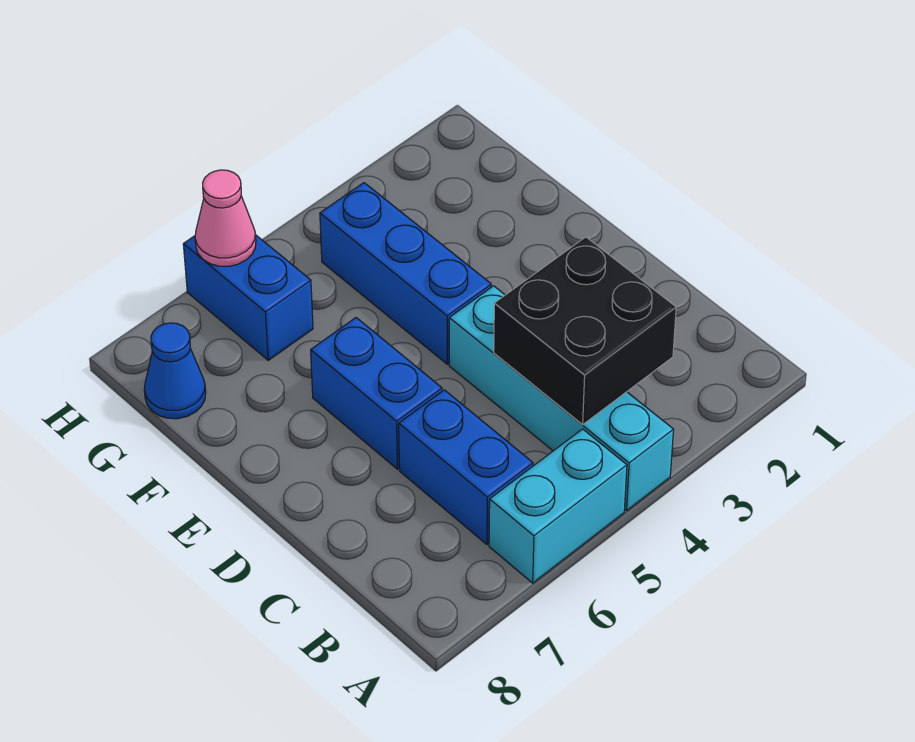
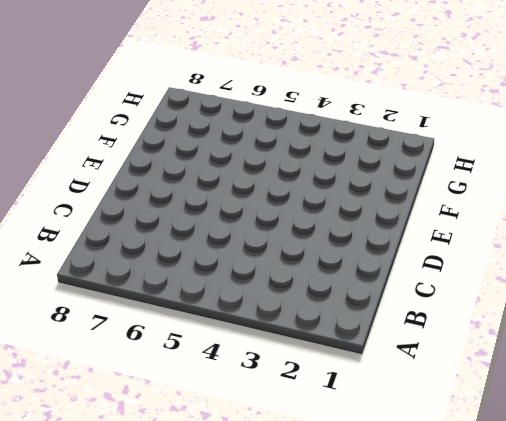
none -> cyan 1x4 brick [449,286,674,511]
none -> cyan 1x2 brick [489,429,627,583]

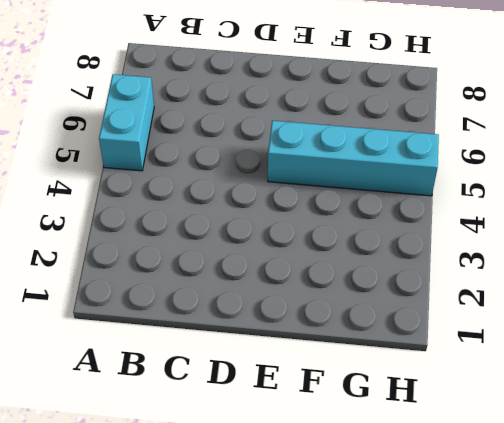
cyan 1x4 brick [268,121,439,196] -> cyan 1x4 brick moved to [449,286,674,511]
none -> blue 1x2 brick [399,390,533,544]
none -> blue 1x2 brick [311,318,442,469]

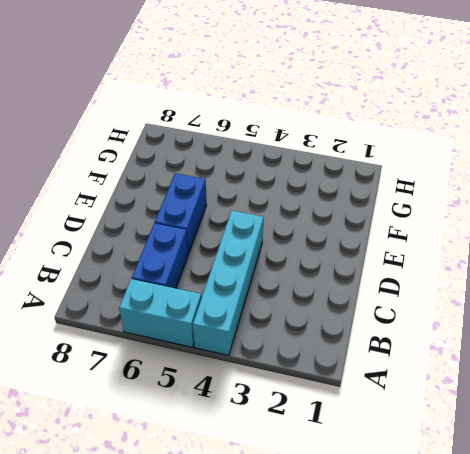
none -> blue 1x3 brick [320,183,491,364]
none -> blue 1x2 brick [183,235,313,360]

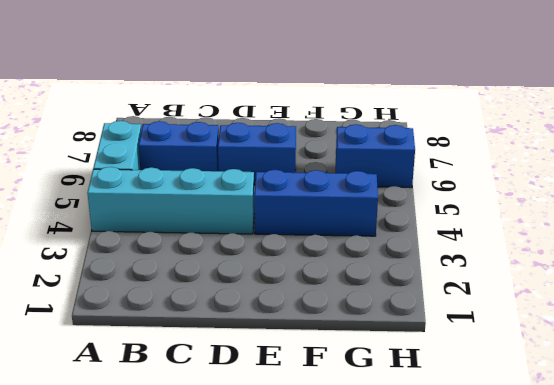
none -> blue 1x1 cone [144,323,206,419]
none -> black 2x2 brick [494,237,676,425]

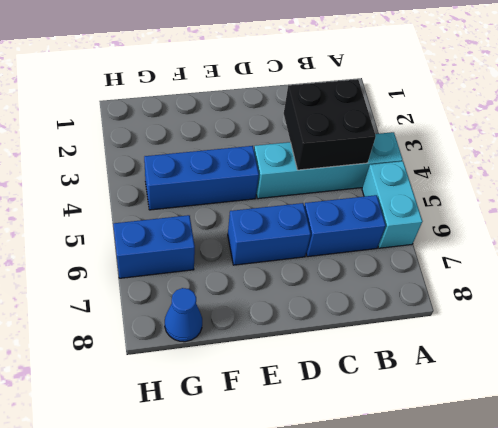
none -> pink 1x1 cone [195,170,256,266]

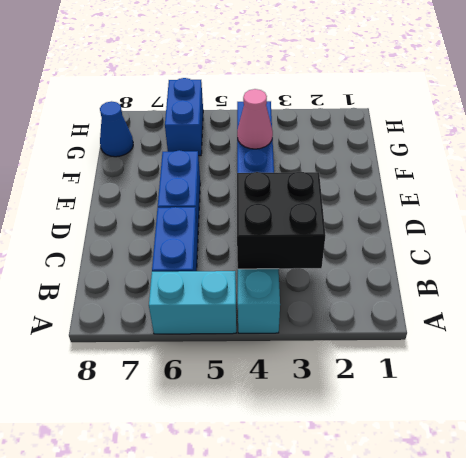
pink 1x1 cone [237,89,273,149] -> pink 1x1 cone moved to [195,170,256,266]

